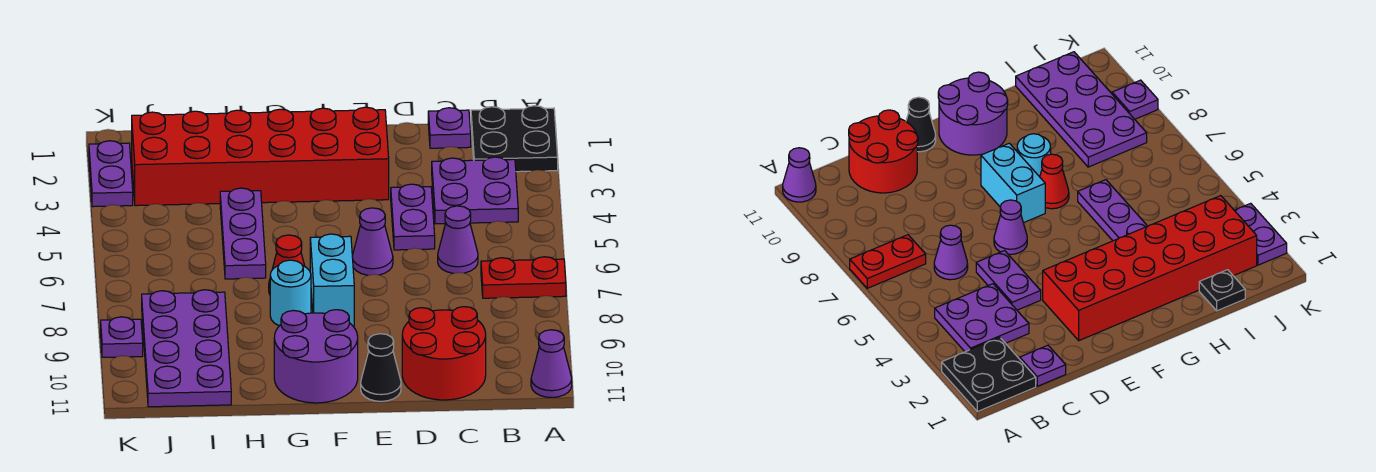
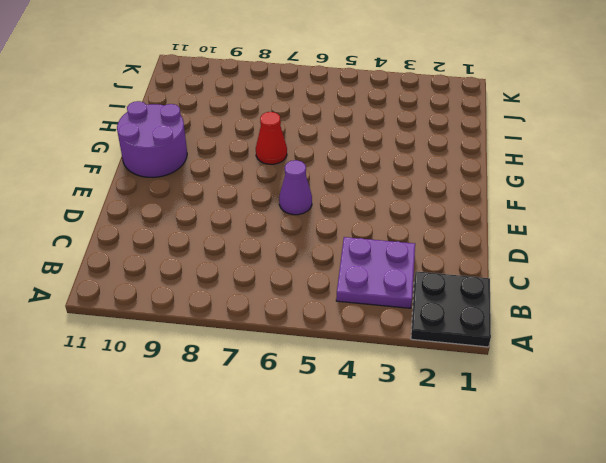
none -> red 1x2 plate [481,257,566,298]
none -> purple 1x1 cone [531,330,572,397]
none -> purple 1x1 plate [428,108,471,148]

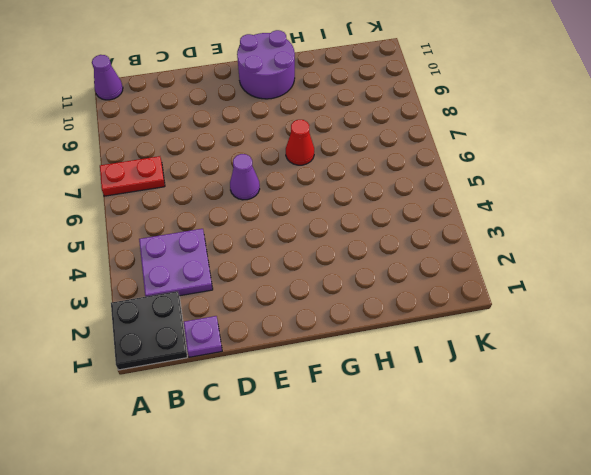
none -> purple 1x1 cone [438,206,478,273]
none -> red 2x2 round brick [402,307,486,400]
none -> purple 1x2 plate [391,184,435,250]

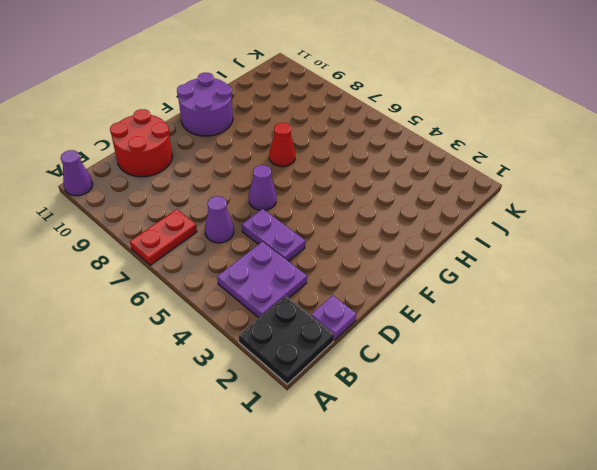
none -> red 2x6 brick [132,107,389,206]
none -> black 1x1 cone [361,334,401,401]
none -> cyan 1x2 brick [310,234,354,327]

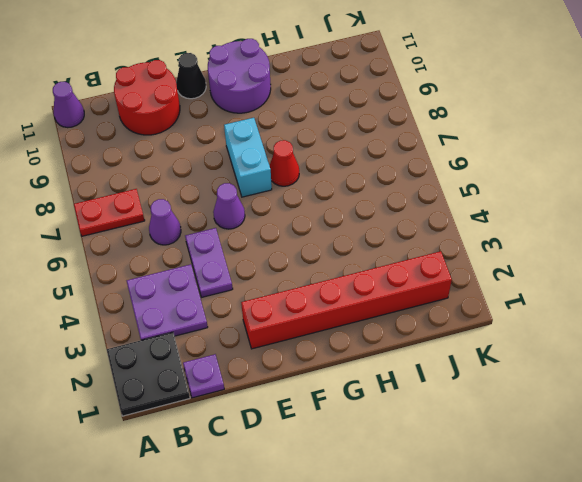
red 1x6 brick [241,251,452,349] -> red 2x6 brick [132,107,389,206]
none -> cyan 1x1 round brick [270,260,311,326]
none -> purple 1x3 plate [220,188,266,279]
none -> black 1x1 plate [1199,270,1245,311]

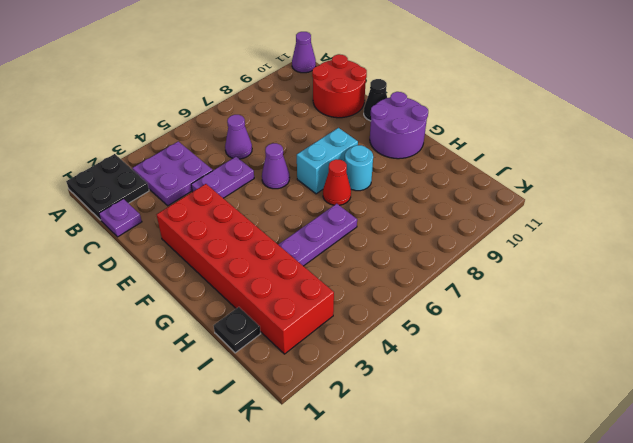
none -> red 1x2 plate [481,257,566,298]
none -> purple 2x4 plate [142,290,231,407]
none -> purple 1x2 plate [89,141,133,207]

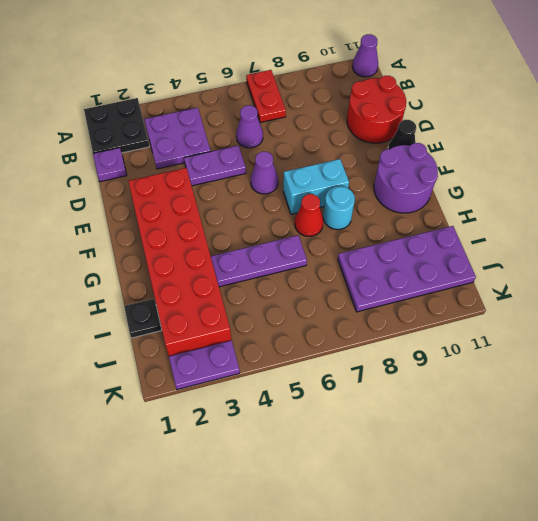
none -> purple 1x1 plate [101,317,143,357]

